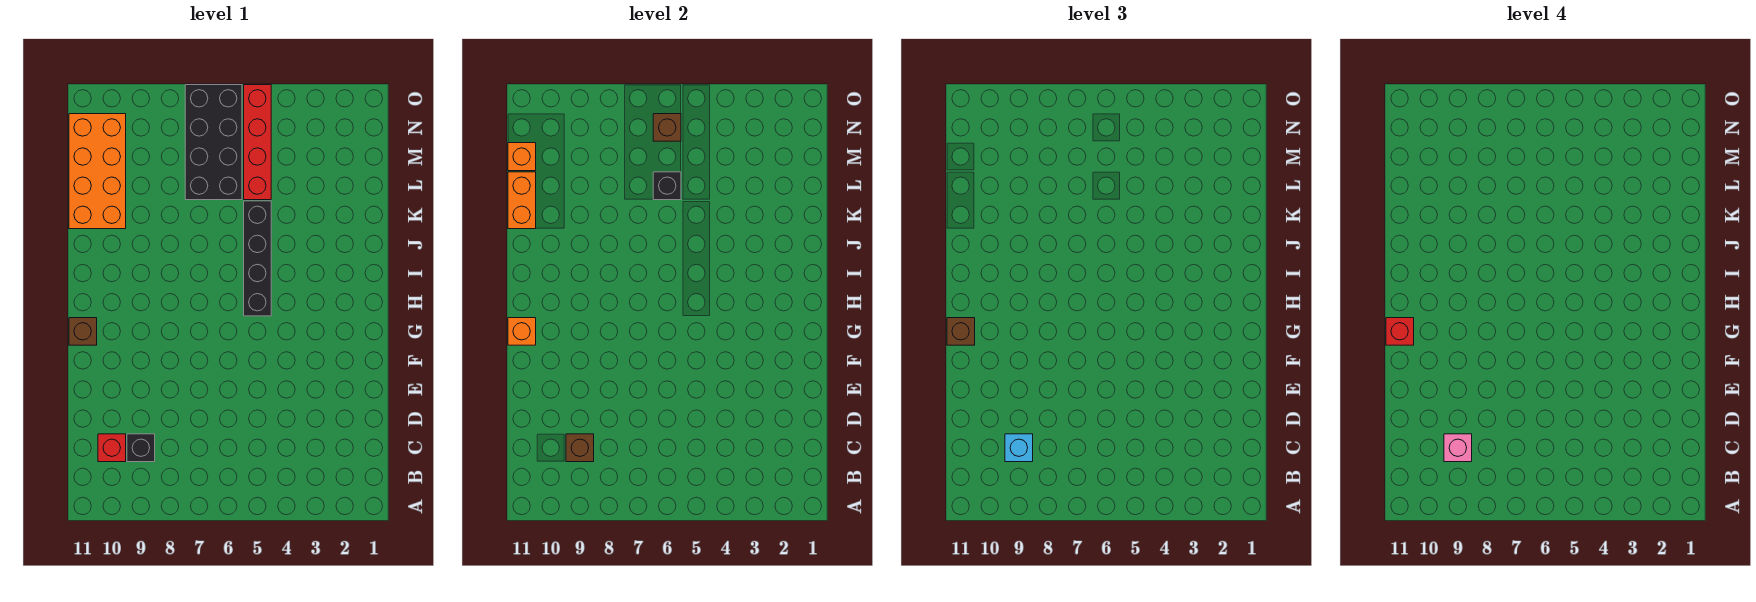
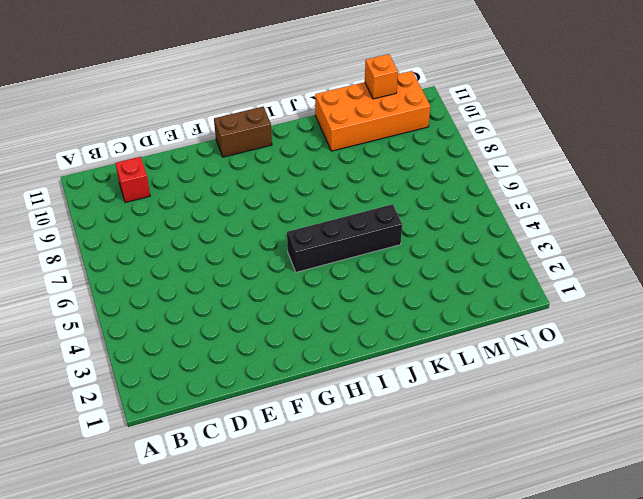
brown 1x2 brick [214,106,272,157] -> brown 1x1 brick [69,318,97,345]
none -> black 1x1 brick [127,434,155,462]
none -> red 1x4 brick [244,85,271,200]
none -> black 2x4 brick [185,85,242,200]

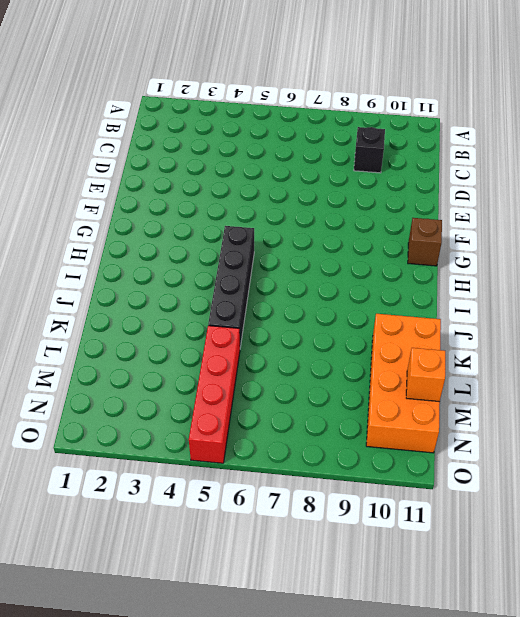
none -> red 1x1 brick [98,434,126,462]
none -> black 2x4 brick [185,85,242,200]
none -> brown 1x1 brick [566,434,594,462]

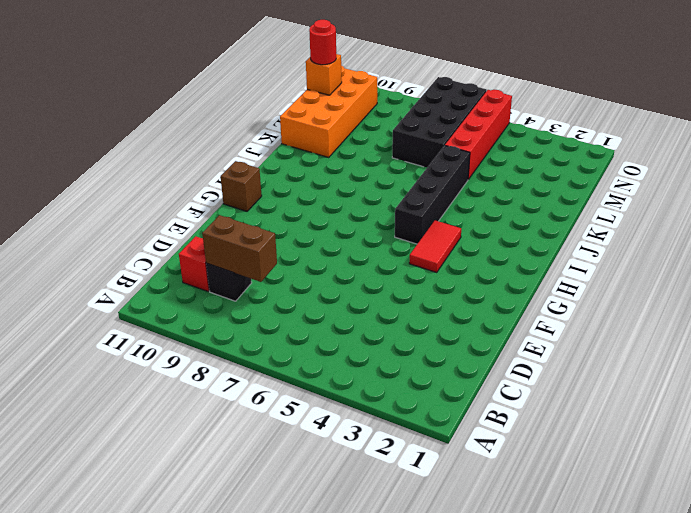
brown 1x2 brick [202,215,277,282] -> brown 1x1 brick [566,434,594,462]
red 1x2 tile [409,220,461,272] -> none
red 1x1 round brick [309,20,336,65] -> none
none -> orange 1x1 brick [508,318,536,345]
none -> orange 1x2 brick [508,172,536,229]
none -> black 1x1 brick [653,172,681,200]

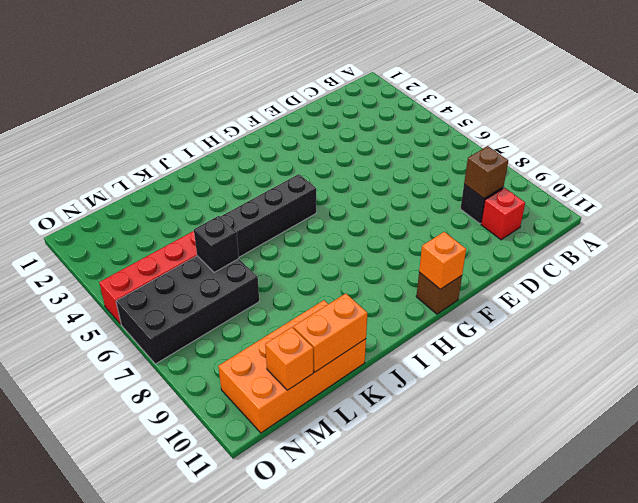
none -> brown 1x1 brick [653,114,681,141]
none -> cyan 1x1 brick [1005,434,1033,462]
none -> brown 1x1 brick [947,318,975,345]

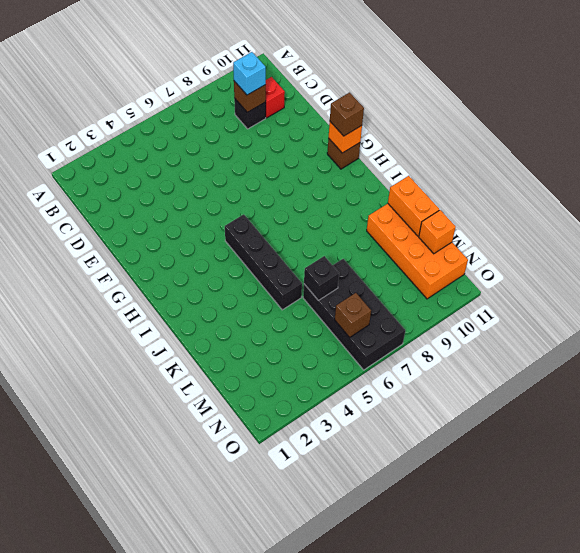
none -> red 1x4 brick [244,85,271,200]
none -> pink 1x1 brick [1444,434,1472,462]
none -> red 1x1 brick [1386,318,1414,345]

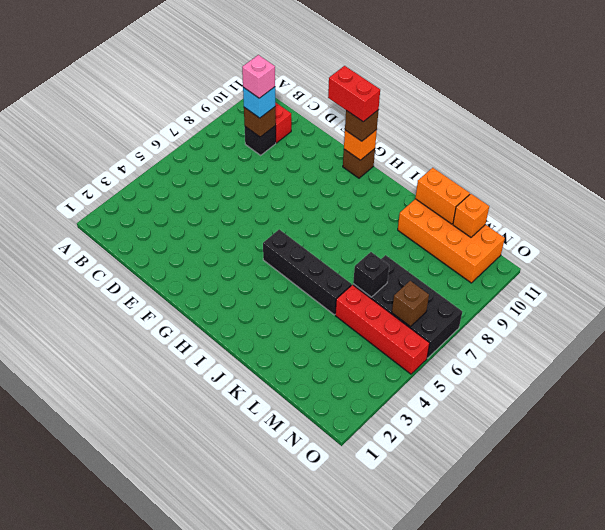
red 1x2 brick [328,66,380,122] -> red 1x1 brick [1386,318,1414,345]

